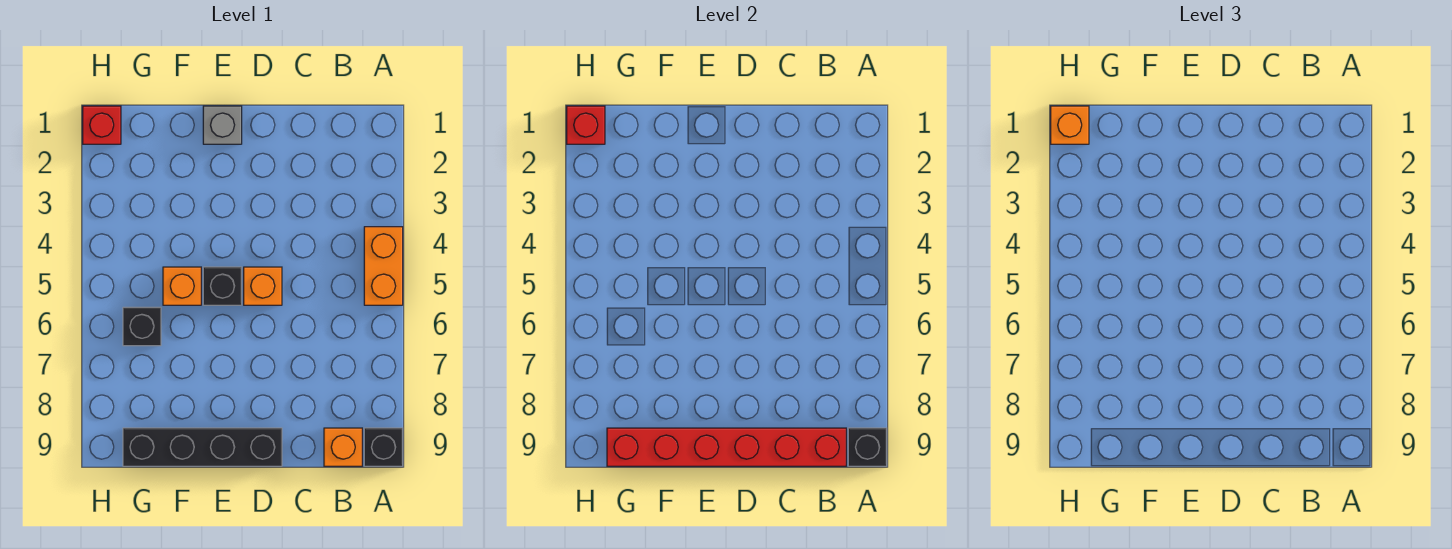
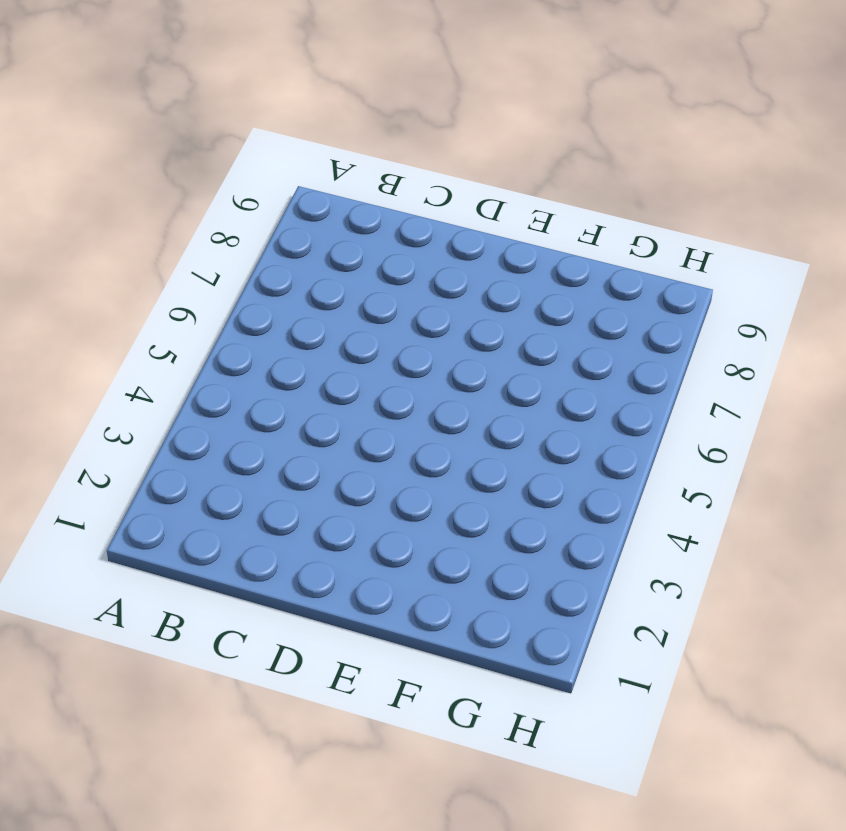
none -> orange 1x2 brick [364,227,403,305]
none -> black 1x1 brick [364,428,403,466]
none -> orange 1x1 brick [324,428,362,466]

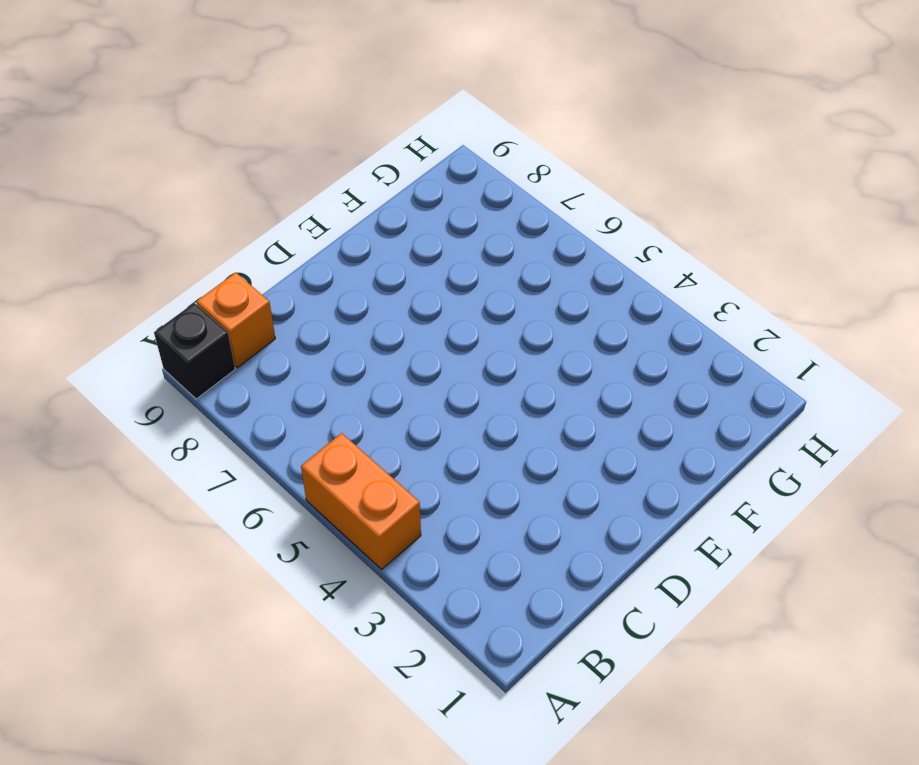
none -> orange 1x1 brick [244,267,282,305]
none -> black 1x4 brick [123,428,282,466]
none -> grey 1x1 brick [203,106,242,144]

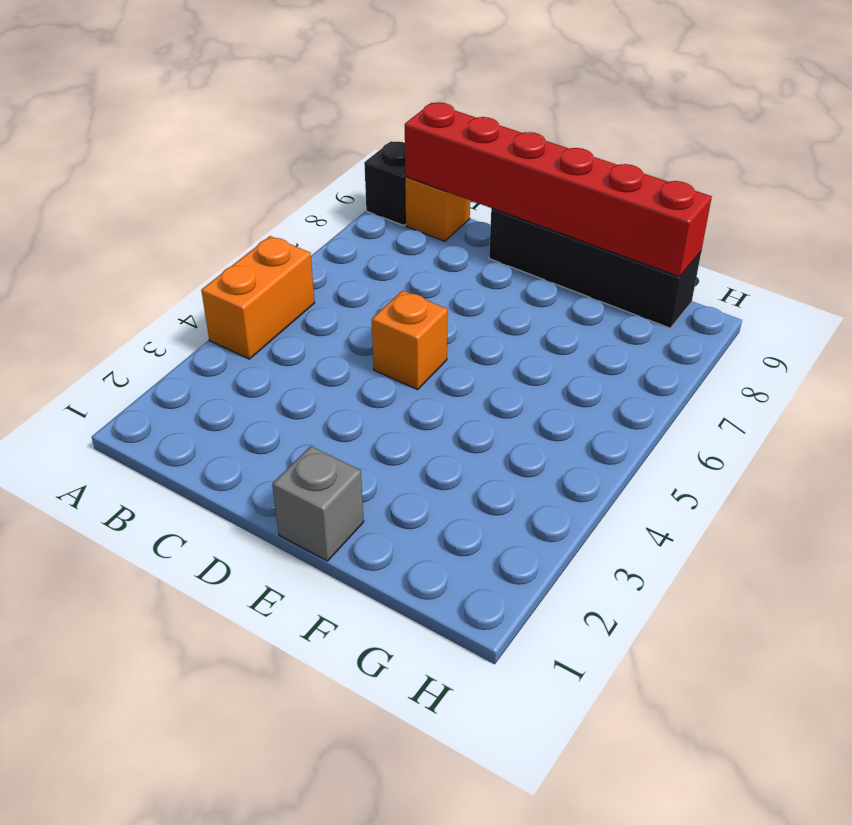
none -> black 1x1 brick [203,267,242,305]
none -> orange 1x1 brick [163,267,201,305]
none -> black 1x1 brick [123,307,161,346]

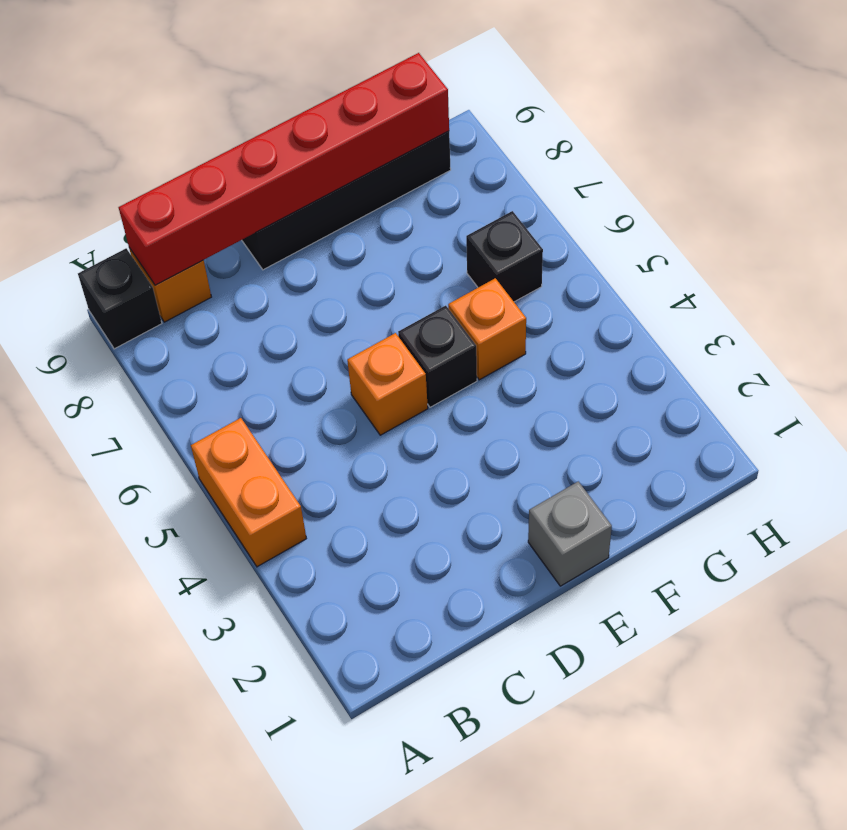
none -> red 1x1 brick [83,106,121,144]
none -> black 1x1 brick [848,428,887,466]
none -> red 1x1 brick [567,106,605,144]

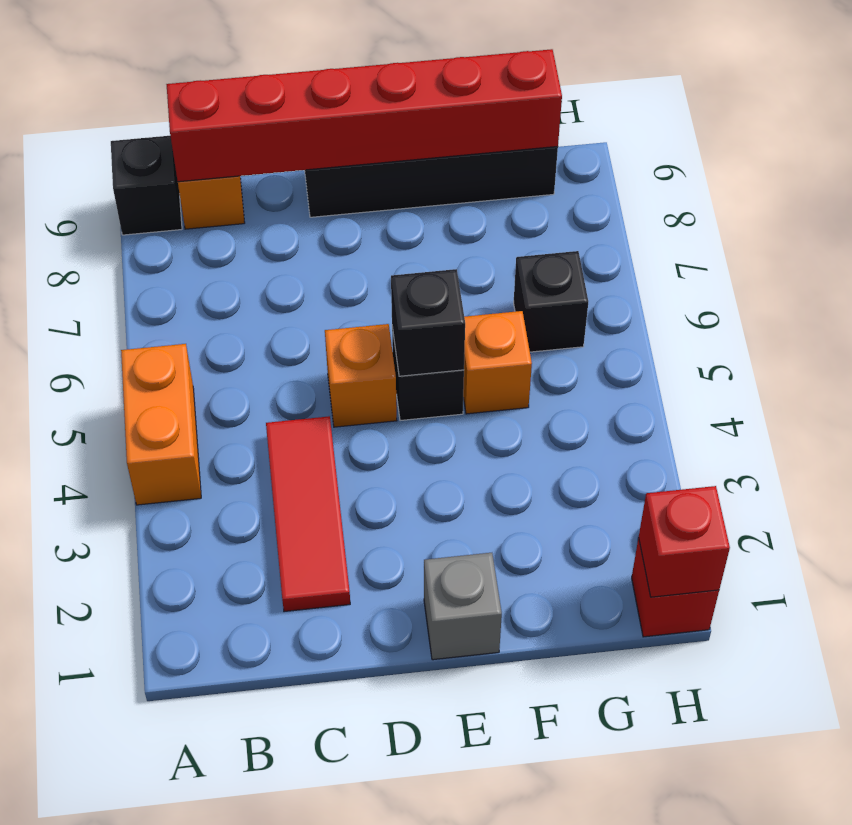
red 1x3 tile [266,416,350,612] -> none
black 1x1 brick [391,269,465,376] -> black 1x1 brick moved to [848,428,887,466]
none -> orange 1x1 brick [1051,106,1089,144]

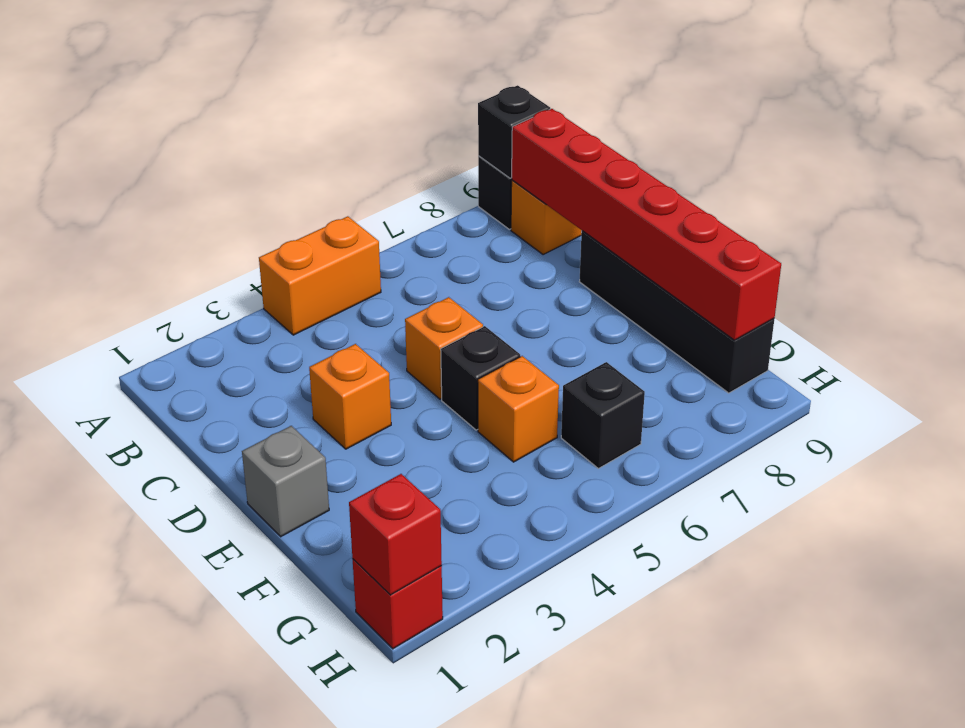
orange 1x1 brick [309,344,391,449] -> orange 1x1 brick moved to [1051,106,1089,144]

